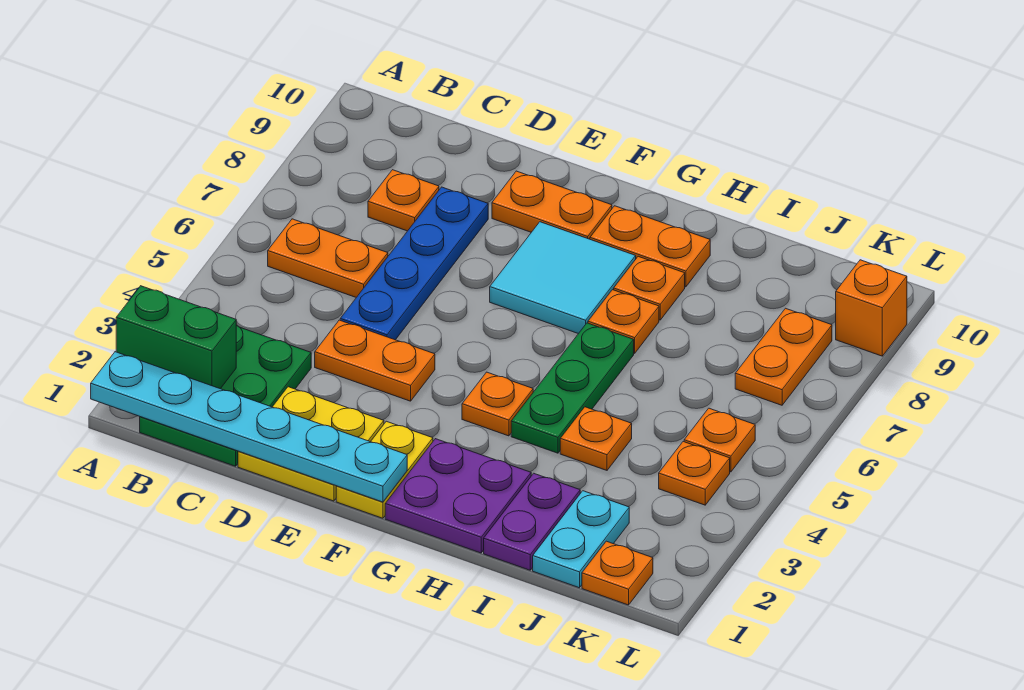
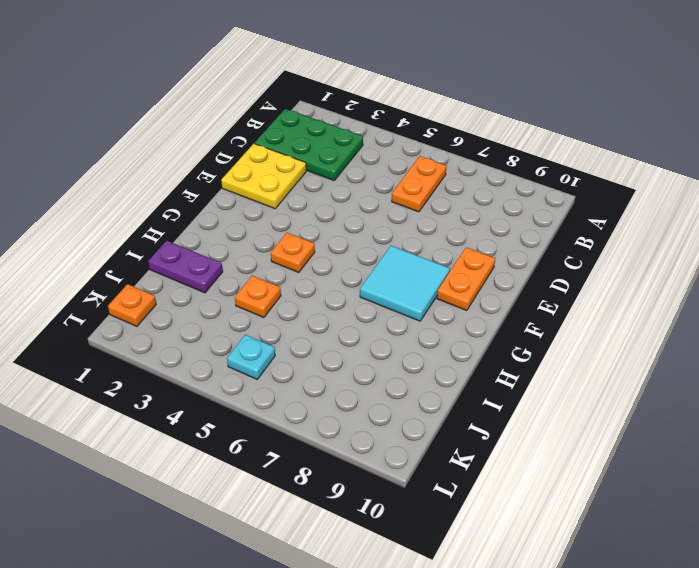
cyan 1x1 plate [227,335,275,379] -> orange 1x1 plate [684,408,755,472]
none -> orange 1x1 plate [368,170,439,231]
none -> orange 1x2 plate [315,320,435,401]
none -> blue 1x4 plate [340,187,488,340]

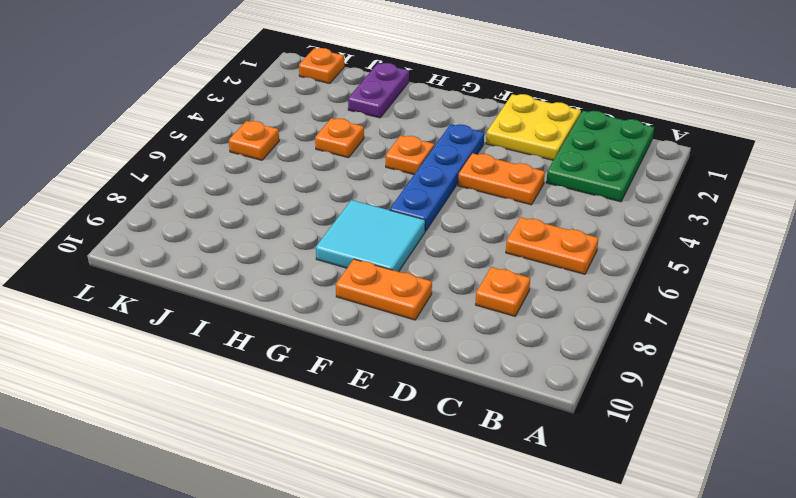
blue 1x4 plate [390,124,484,231] -> blue 1x4 plate moved to [340,187,488,340]
none -> yellow 1x2 plate [336,421,433,518]
none -> purple 2x2 plate [385,439,531,553]
none -> orange 1x2 plate [590,206,710,287]

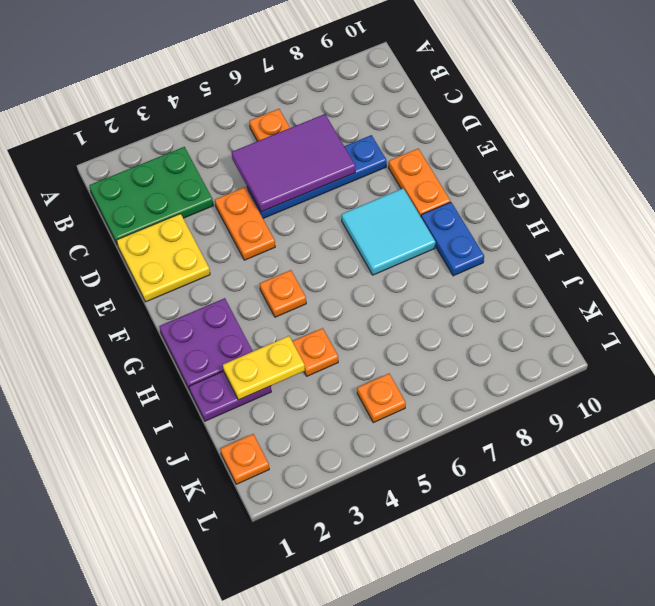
purple 2x3 tile [232,114,355,212] -> none
blue 1x2 plate [421,202,484,276] -> orange 1x2 plate [590,206,710,287]
yellow 1x2 plate [223,336,305,400] -> yellow 1x2 plate moved to [336,421,433,518]
none -> orange 1x1 plate [368,170,439,231]
none -> green 1x3 plate [511,323,634,453]
none -> orange 1x1 plate [588,290,659,353]

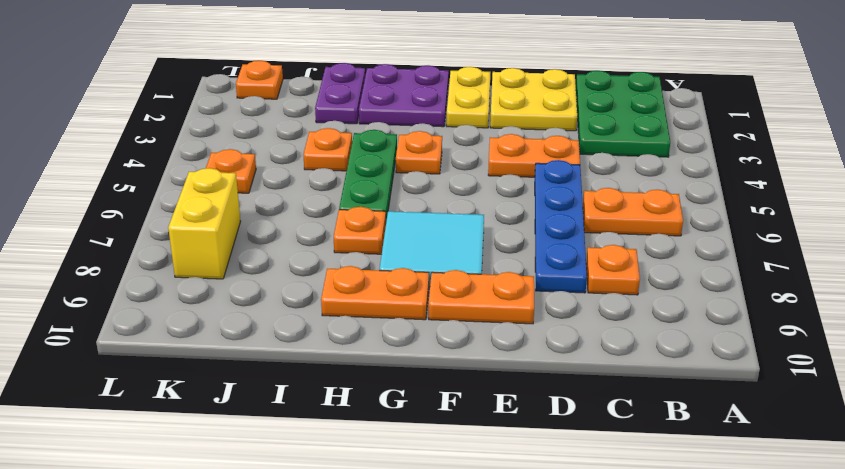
yellow 1x2 brick [168,168,240,279] -> orange 1x2 plate [735,308,832,405]
none -> orange 1x1 plate [614,256,685,320]
none -> cyan 1x2 plate [533,491,629,588]
none -> orange 1x1 plate [659,442,730,505]

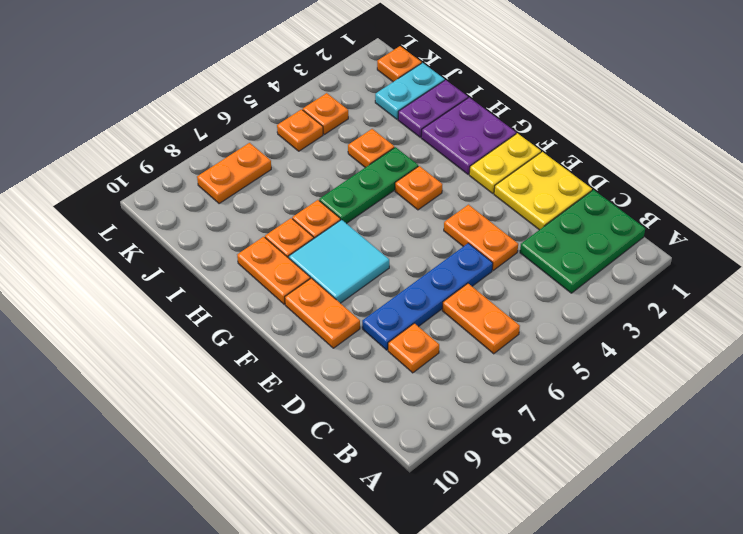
none -> orange 1x1 brick [836,260,907,356]
none -> cyan 1x6 plate [91,352,407,502]
none -> green 1x2 brick [116,286,236,389]

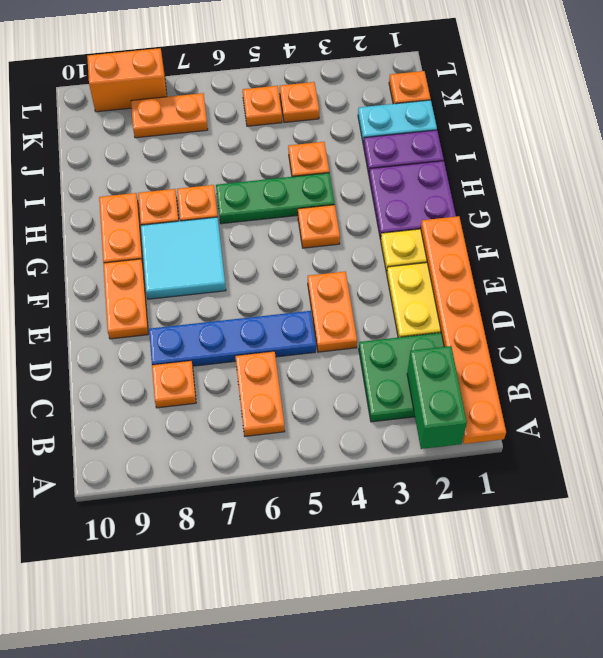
orange 1x6 plate [421,216,506,444] -> cyan 1x6 plate [91,352,407,502]
orange 1x2 brick [87,48,167,112] -> orange 1x1 brick [836,260,907,356]

